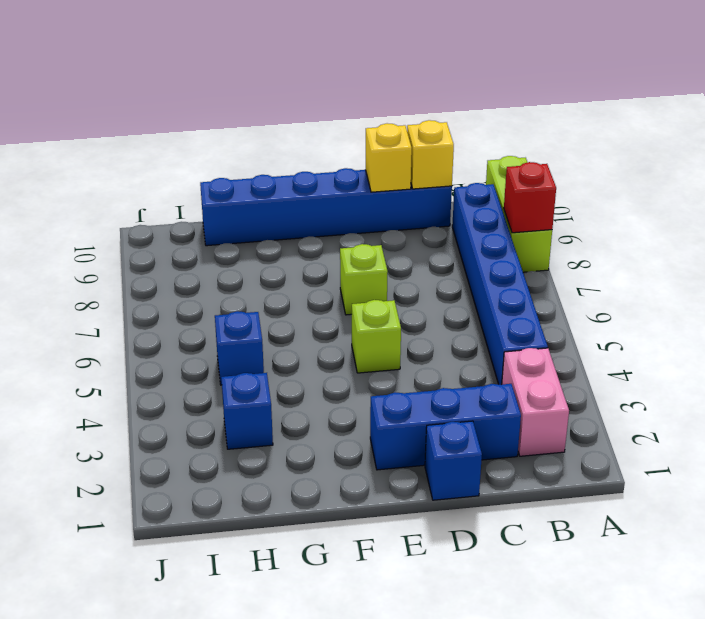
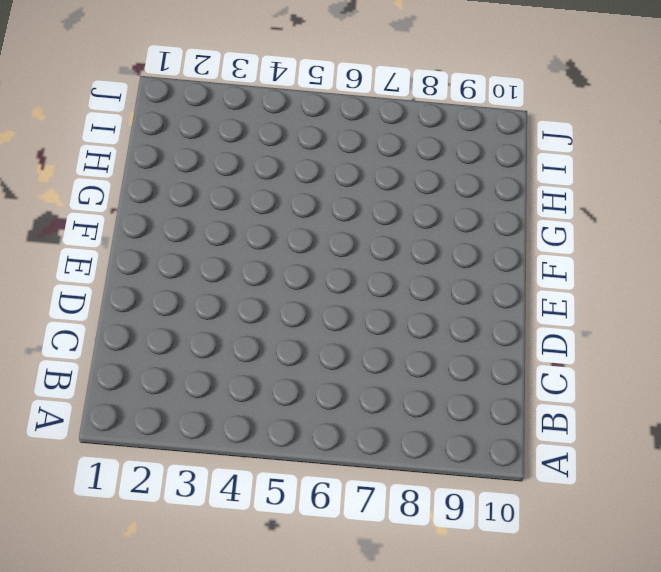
none -> lime 1x3 brick [486,156,552,272]
none -> pink 1x2 brick [502,348,569,456]
none -> blue 1x6 brick [452,183,548,385]

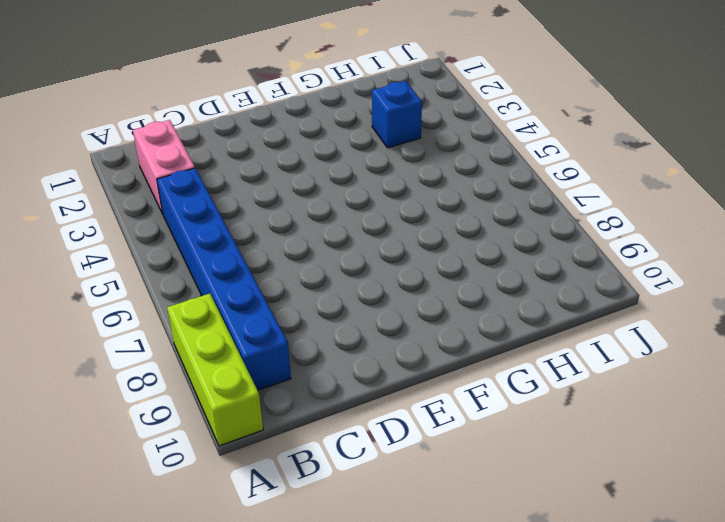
none -> blue 1x3 brick [370,384,521,470]
none -> blue 1x6 brick [200,168,452,246]
none -> blue 1x1 brick [425,421,482,500]

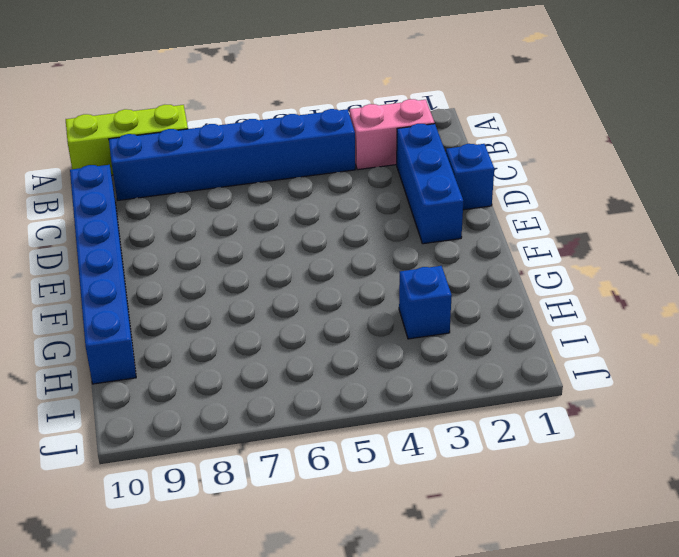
none -> lime 1x1 brick [352,300,401,373]
none -> lime 1x1 brick [340,244,388,315]
none -> blue 1x1 brick [215,311,264,385]

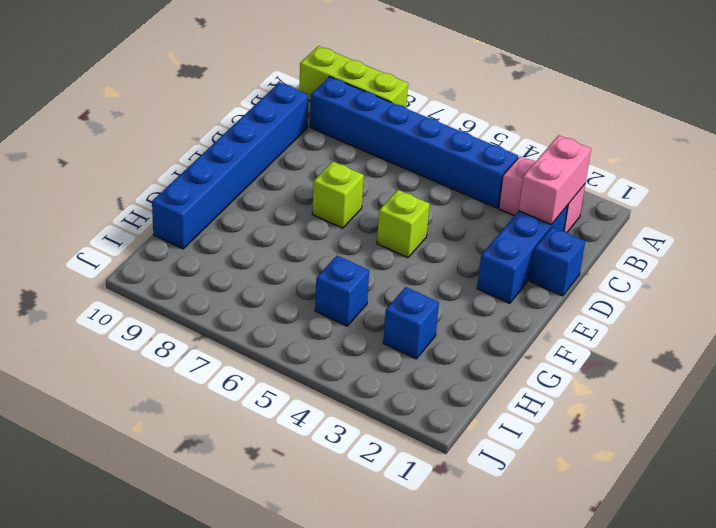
pink 1x2 brick [519,135,591,224] -> none
none -> red 1x1 brick [504,162,556,233]
none -> yellow 1x1 brick [407,120,454,189]
none -> yellow 1x1 brick [366,123,412,192]

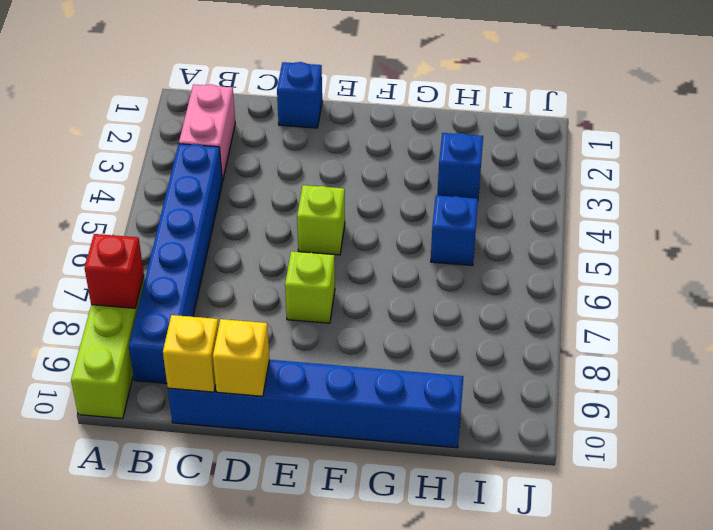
none -> blue 1x3 brick [370,384,521,470]

